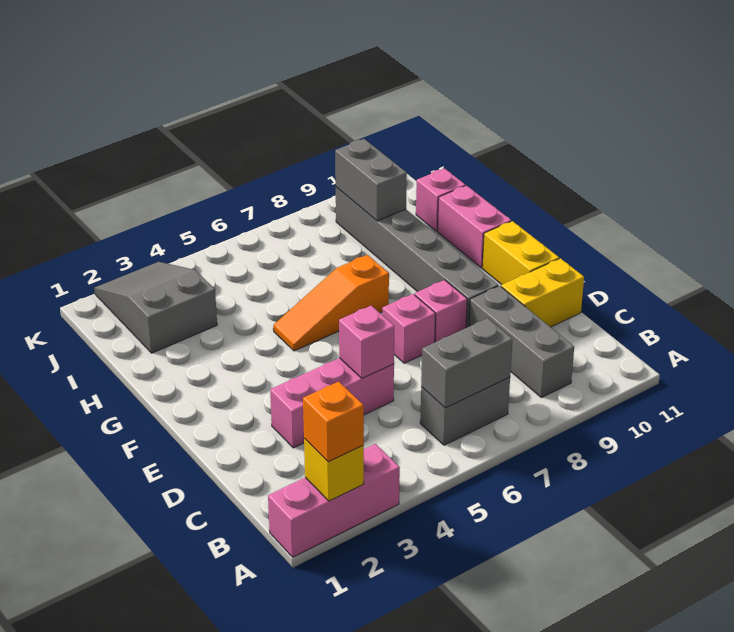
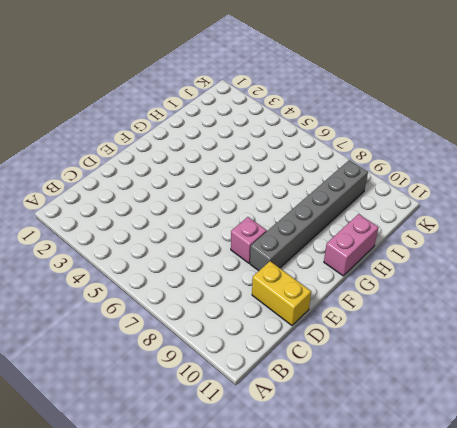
none -> pink 1x3 brick [268,444,400,557]
none -> grey 1x2 brick [420,377,510,445]
none -> grey 1x3 brick [469,286,574,398]

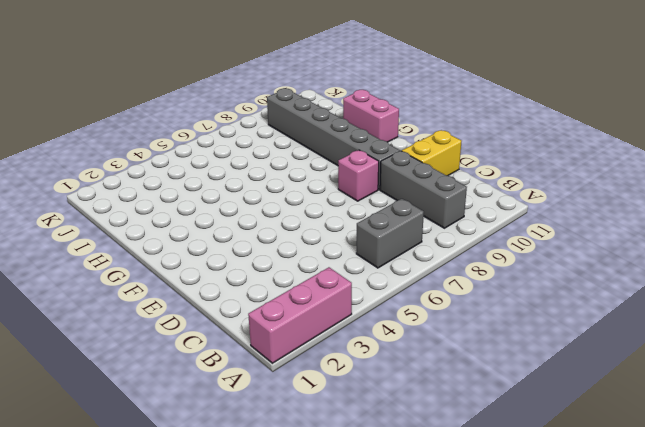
none -> pink 1x3 brick [270,358,394,448]
none -> pink 1x1 brick [382,294,436,363]
none -> yellow 1x2 brick [482,221,559,285]

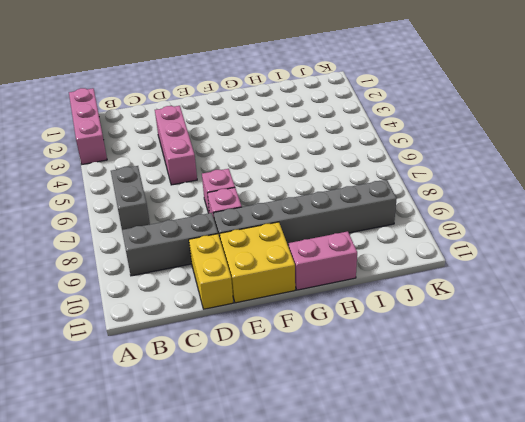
yellow 2x2 brick [220,222,295,303] -> yellow 1x2 brick [482,221,559,285]
none -> orange 1x3 slope [273,255,389,351]
none -> grey 2x3 slope [94,262,217,353]
none -> pink 1x1 brick [416,168,466,231]

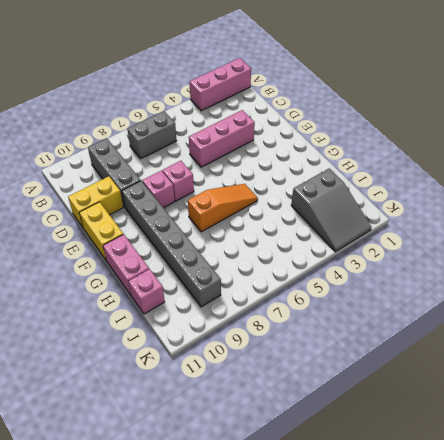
none -> yellow 1x1 brick [304,438,364,501]
none -> grey 1x2 brick [421,318,513,408]
none -> pink 1x1 brick [339,306,394,378]

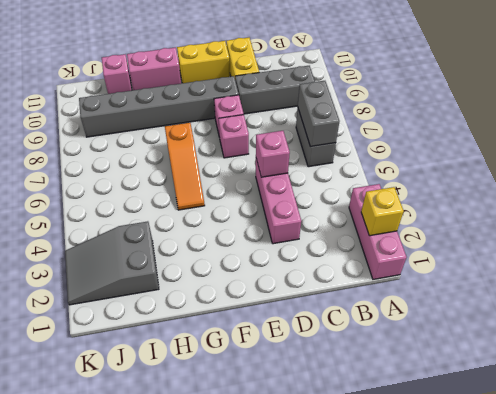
none -> grey 1x2 brick [335,139,407,221]
none -> orange 1x1 brick [303,382,364,462]

